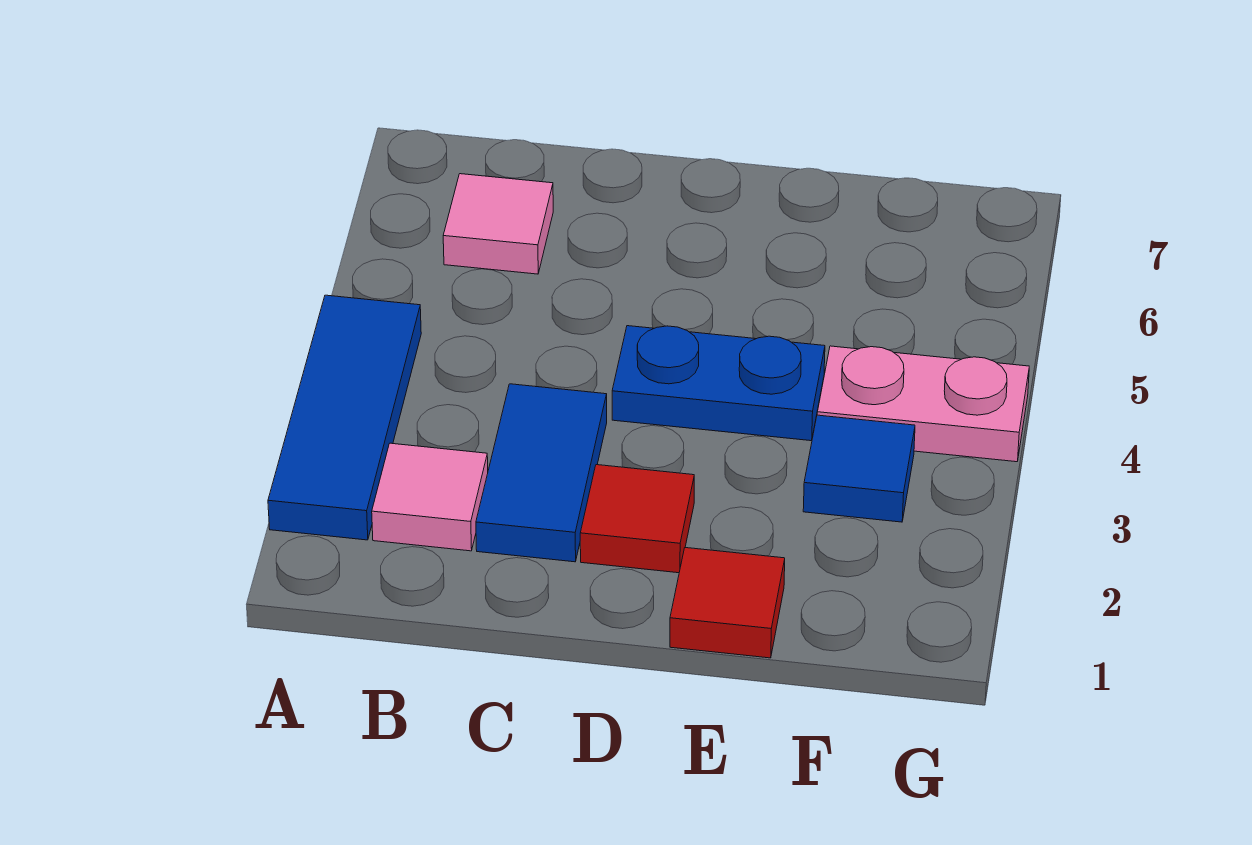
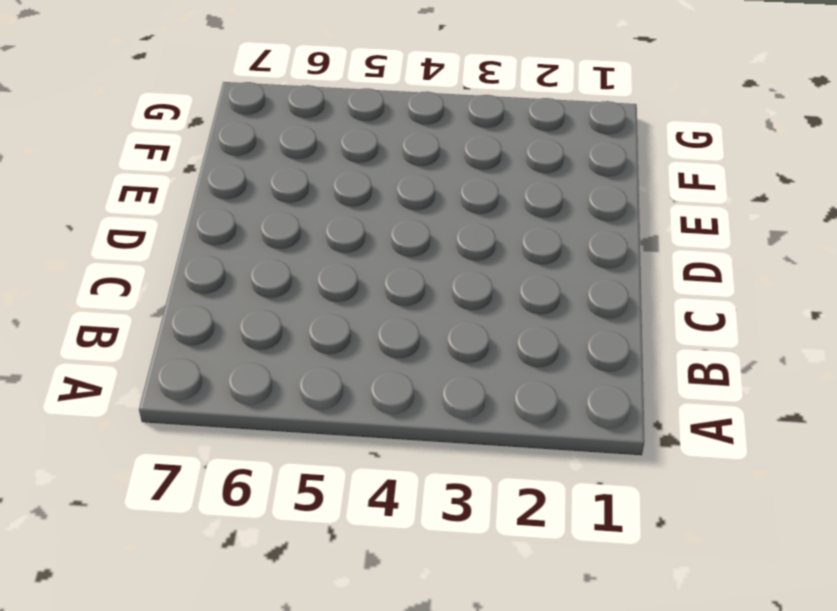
none -> blue 1x3 tile [268,295,421,540]
none -> pink 1x1 tile [372,443,488,551]

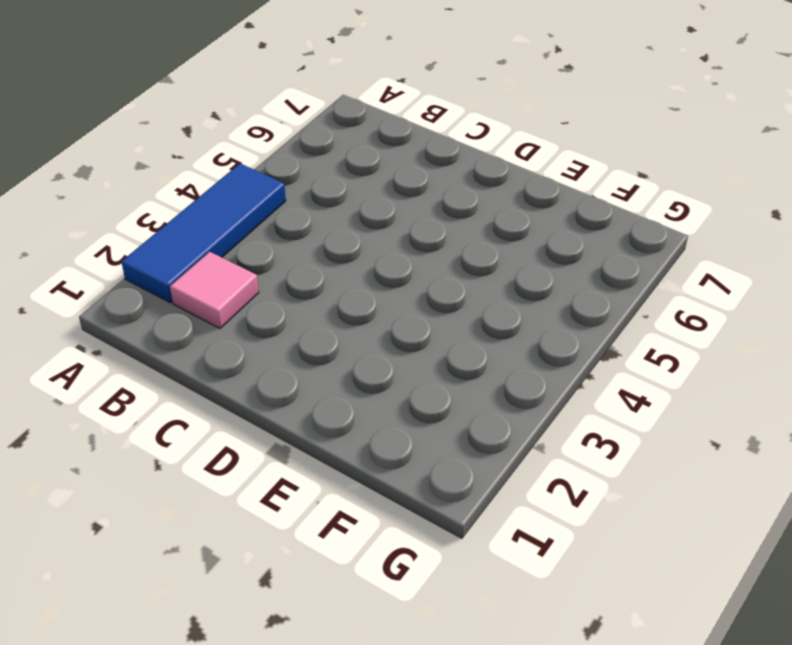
none -> pink 1x1 tile [443,174,553,274]
none -> blue 1x2 tile [476,384,607,562]

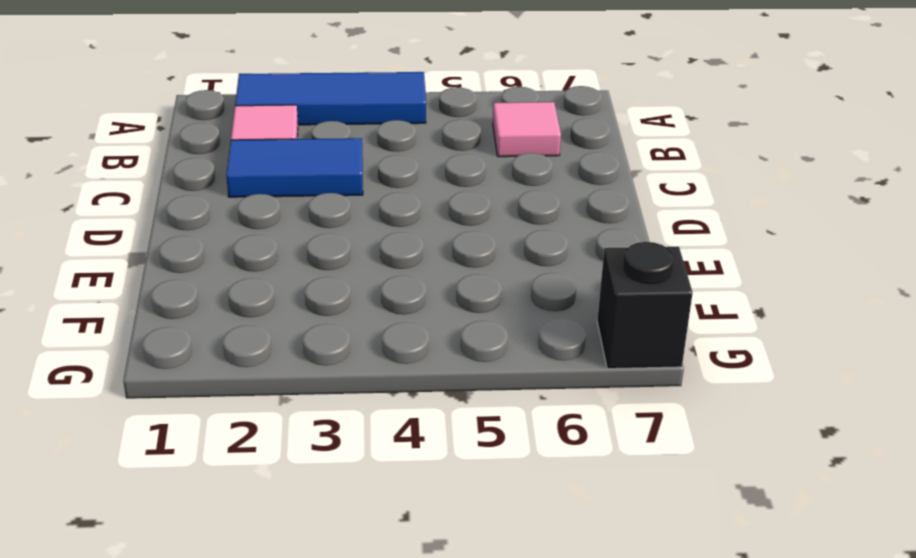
black 1x1 brick [597,242,693,369] -> none
none -> red 1x1 tile [580,465,694,573]
none -> blue 1x2 plate [612,326,825,441]

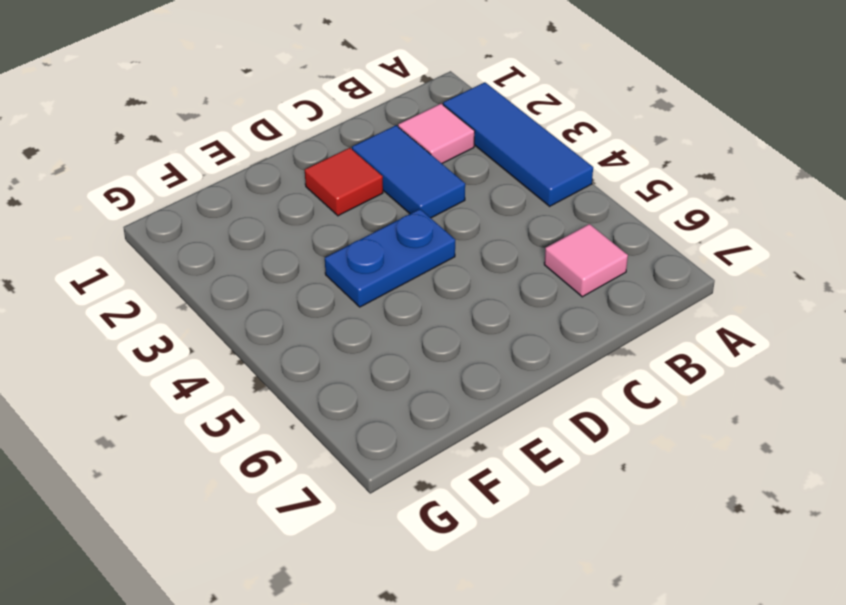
none -> red 1x1 tile [670,548,785,658]
none -> blue 1x1 tile [803,415,915,522]

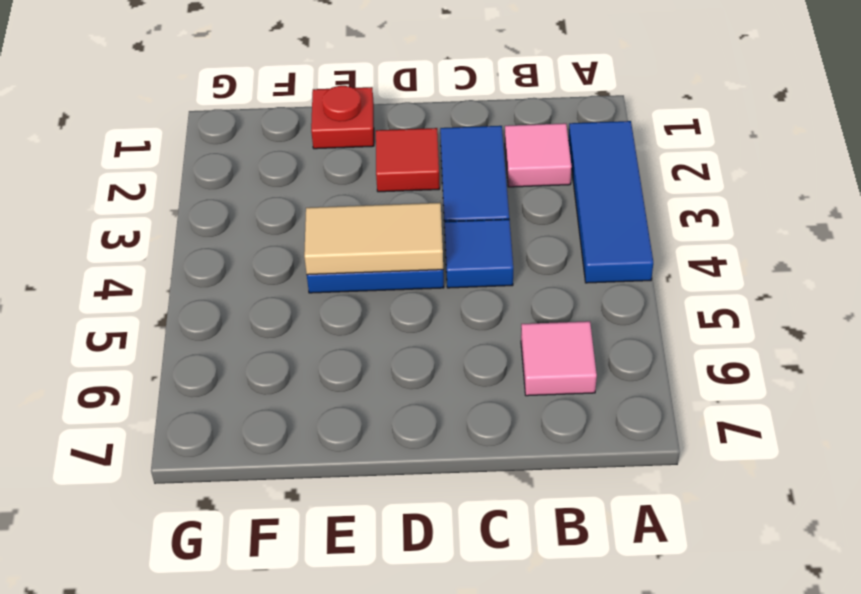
blue 1x1 tile [445,219,513,288] -> blue 1x1 tile moved to [803,415,915,522]
tan 1x2 tile [304,203,443,275] -> none
red 1x1 plate [311,86,374,149] -> red 1x1 tile [670,548,785,658]
none -> pink 1x2 plate [817,346,1029,462]

